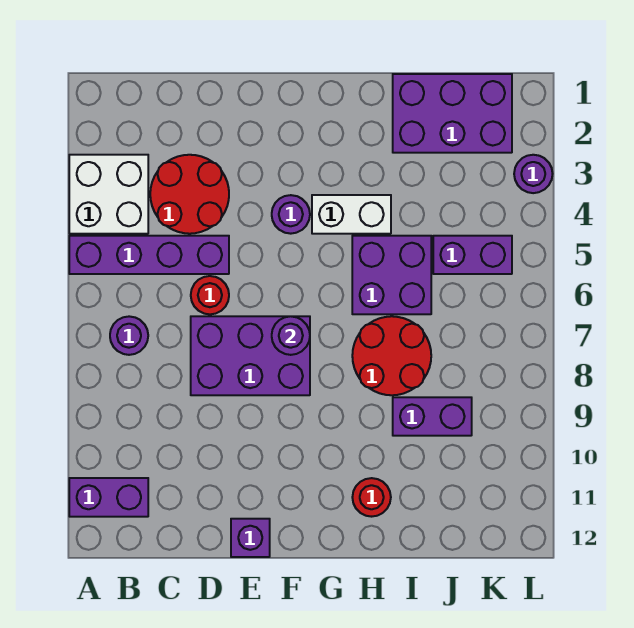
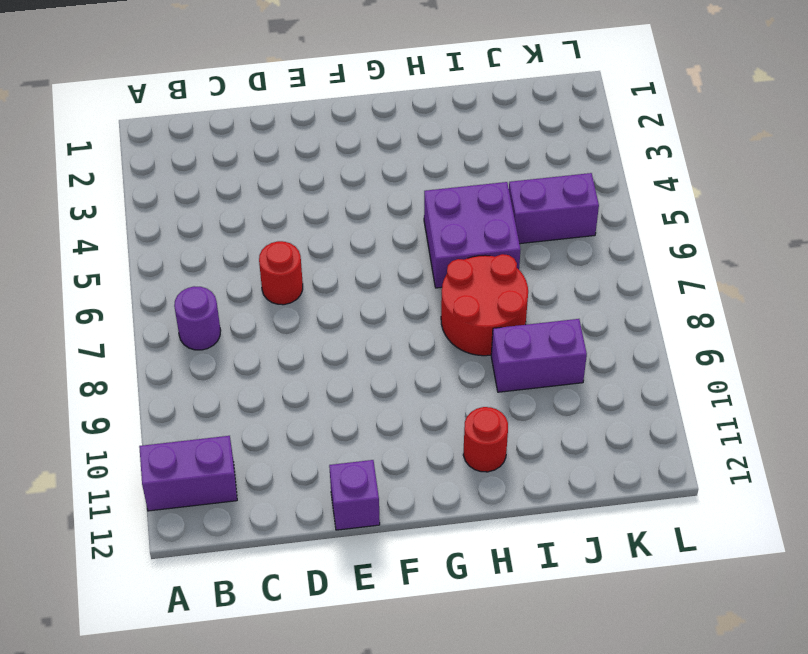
none -> white 2x2 brick [69,155,148,234]
none -> purple 1x4 brick [69,236,229,274]
none -> red 2x2 round brick [150,155,229,234]

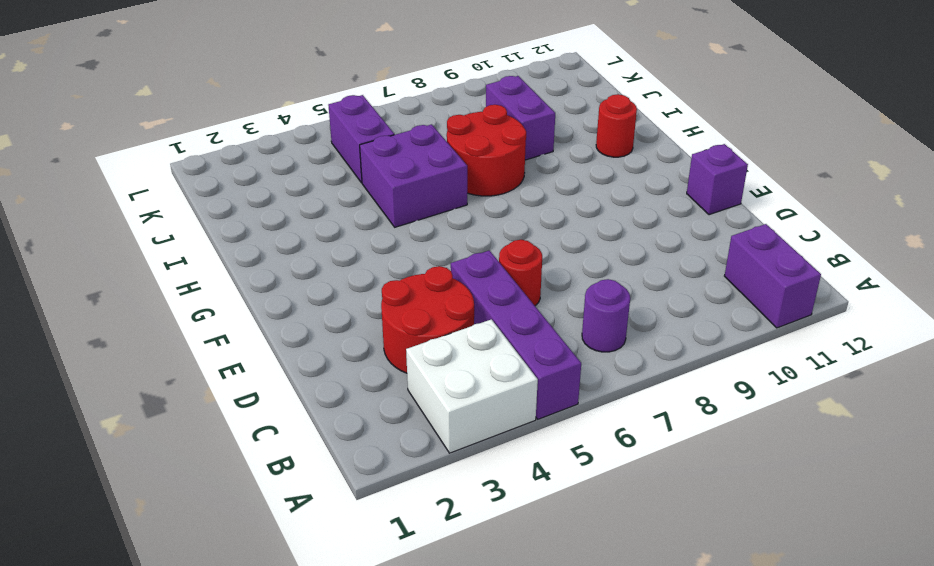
none -> purple 2x3 brick [191,316,310,395]
none -> purple 1x1 round brick [272,195,310,234]
none -> white 1x2 brick [312,195,391,234]

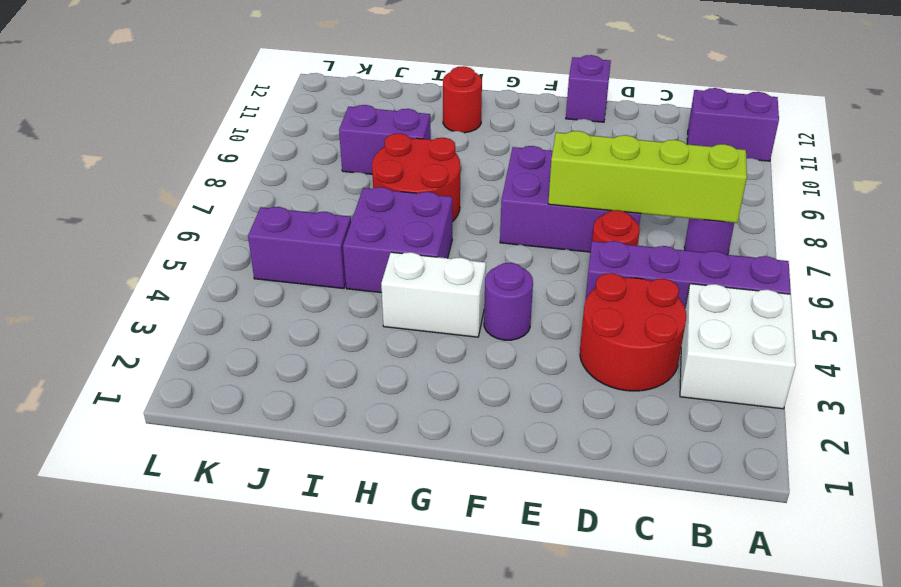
lime 1x4 brick [548,131,747,223] -> none
none -> purple 2x3 brick [393,74,512,153]
none -> purple 1x1 round brick [514,155,553,193]
none -> purple 1x1 round brick [272,316,310,355]

